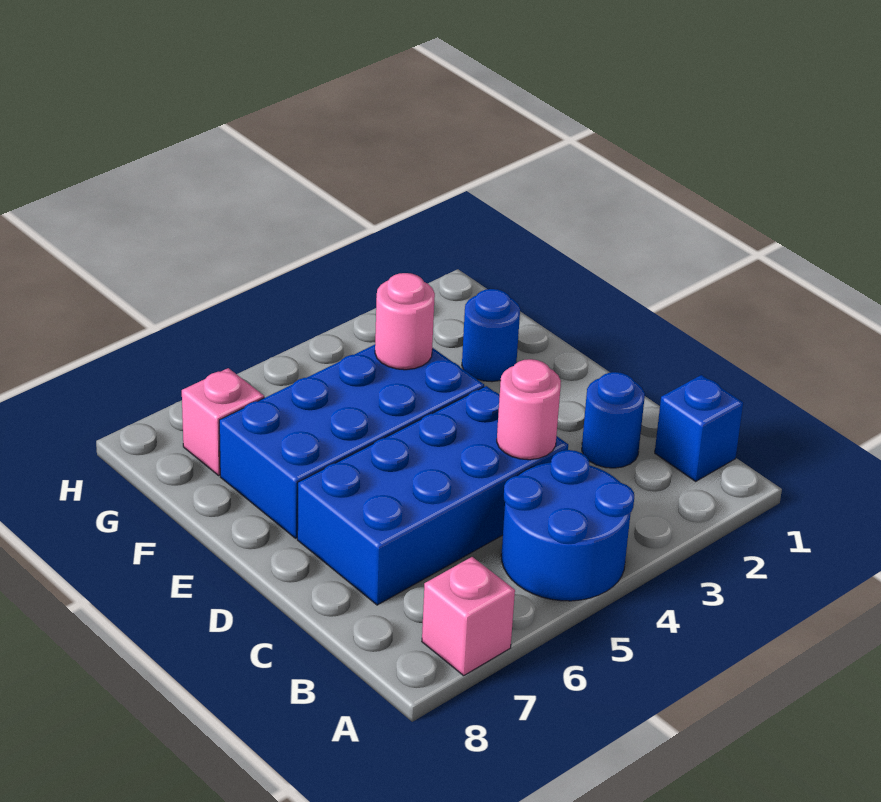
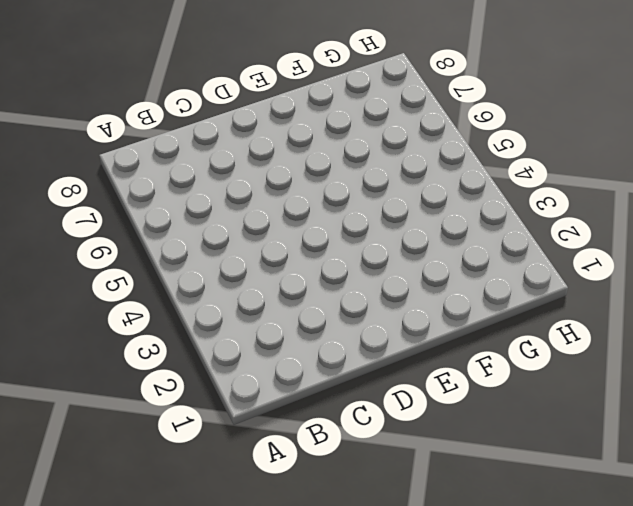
none -> blue 2x2 round brick [501,450,634,601]
none -> pink 1x1 brick [422,557,515,676]

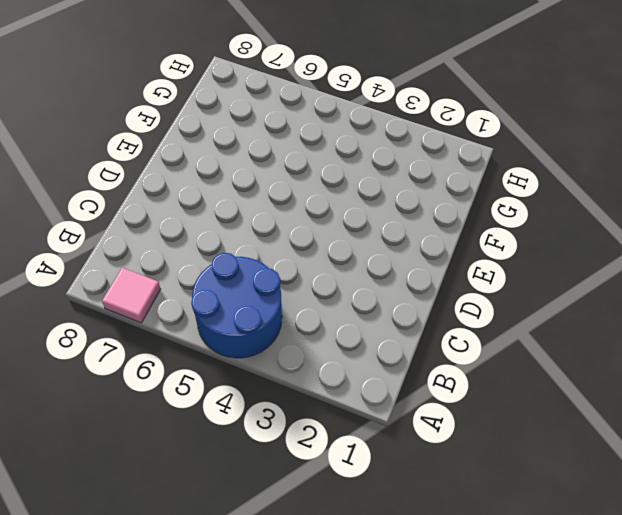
pink 1x1 tile [102,268,161,323] -> pink 1x1 brick [422,557,515,676]
none -> blue 1x1 brick [655,375,743,481]
none -> blue 1x1 round brick [582,372,645,468]

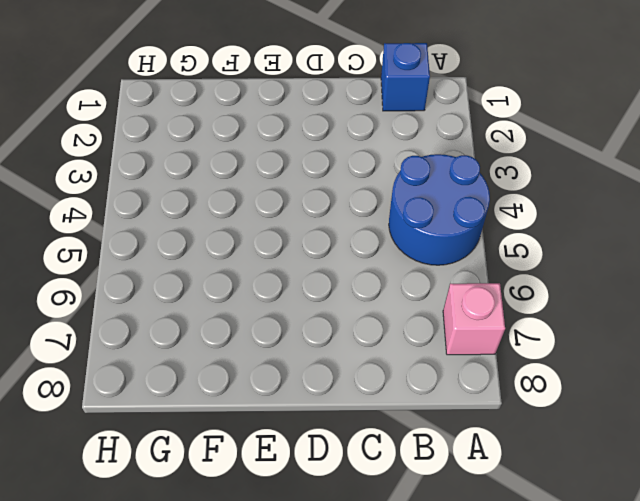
none -> blue 1x1 round brick [582,372,645,468]
none -> blue 2x4 brick [297,386,568,605]

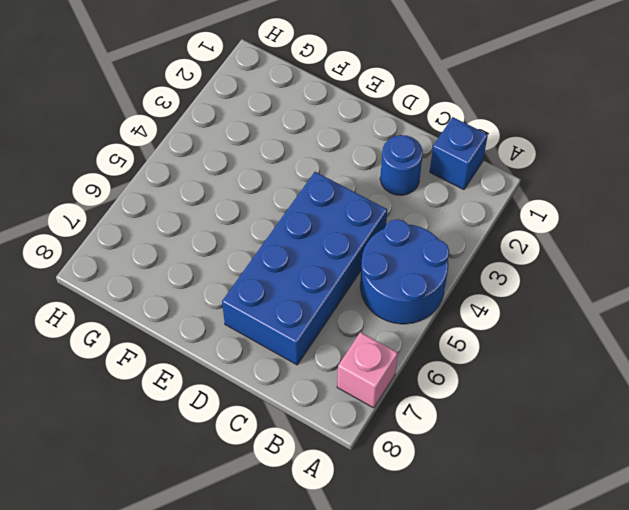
none -> blue 2x4 brick [219,345,484,538]
none -> blue 1x1 round brick [462,289,520,382]

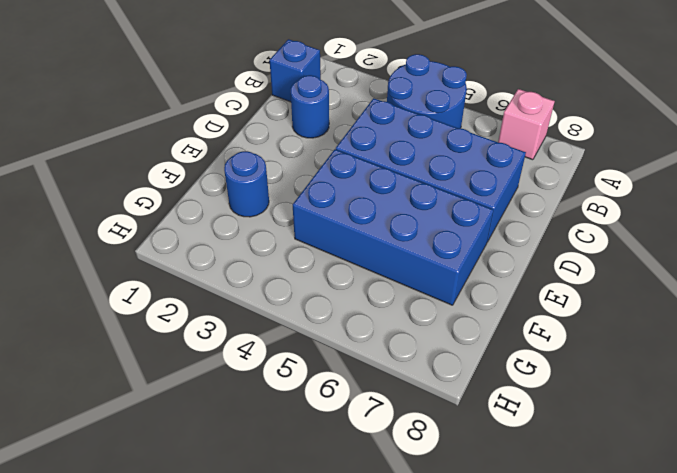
none -> pink 1x1 brick [182,368,264,475]
none -> pink 1x1 round brick [497,359,561,460]

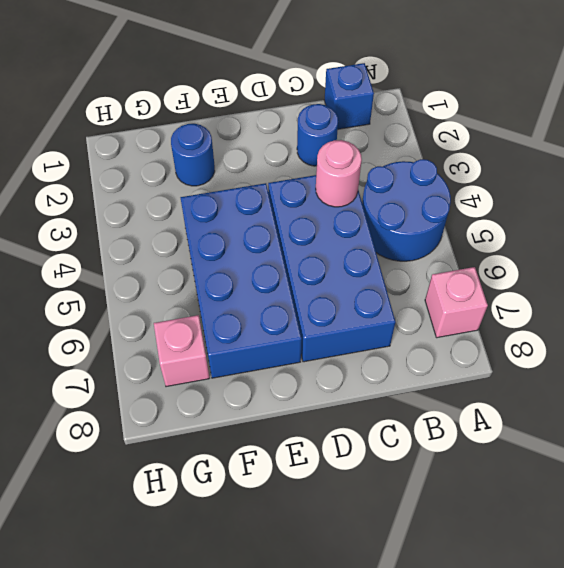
none -> pink 1x1 round brick [375,273,435,370]

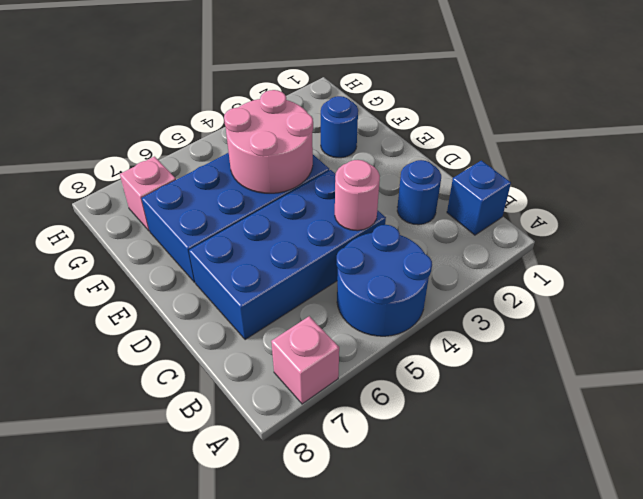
pink 2x2 round brick [224,90,313,193] -> pink 1x1 round brick [375,273,435,370]

